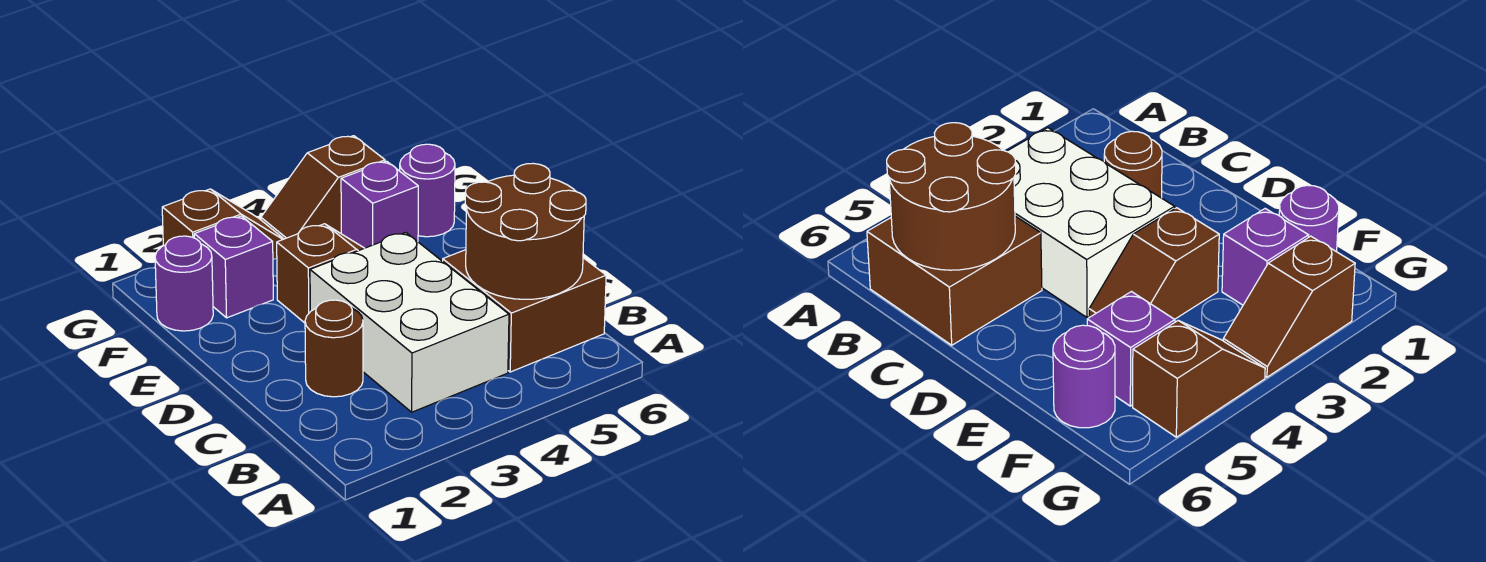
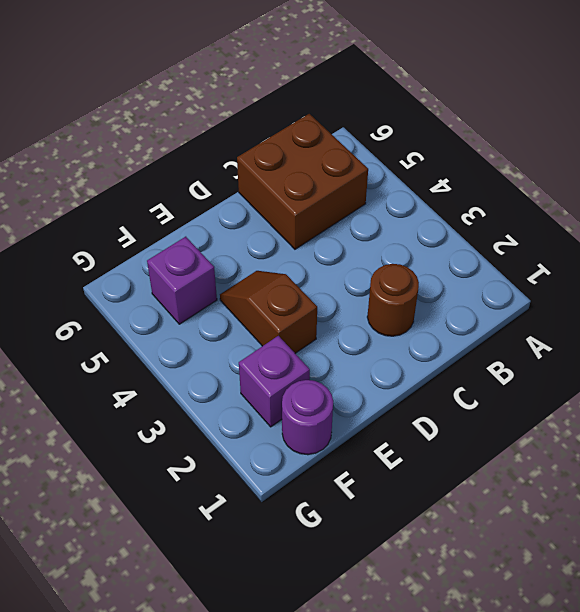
none -> white 2x3 brick [310,233,509,412]
none -> purple 1x1 round brick [400,144,455,237]

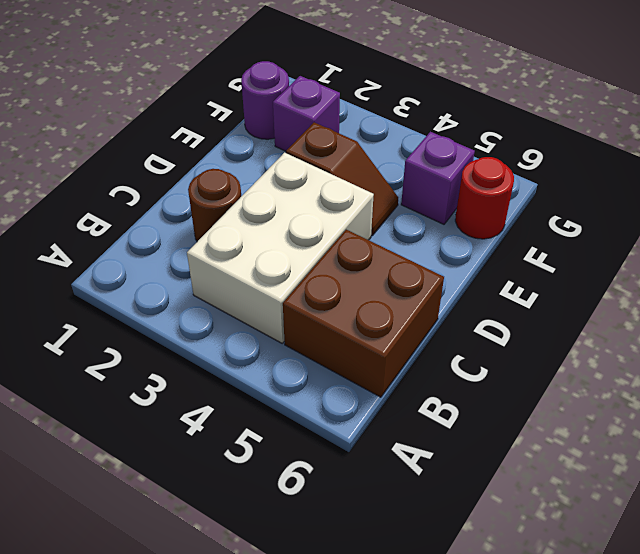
red 1x1 round brick [455,157,514,239] -> purple 1x1 round brick [400,144,455,237]
none -> brown 1x2 slope [162,189,283,259]
none -> brown 1x2 slope [261,136,385,239]

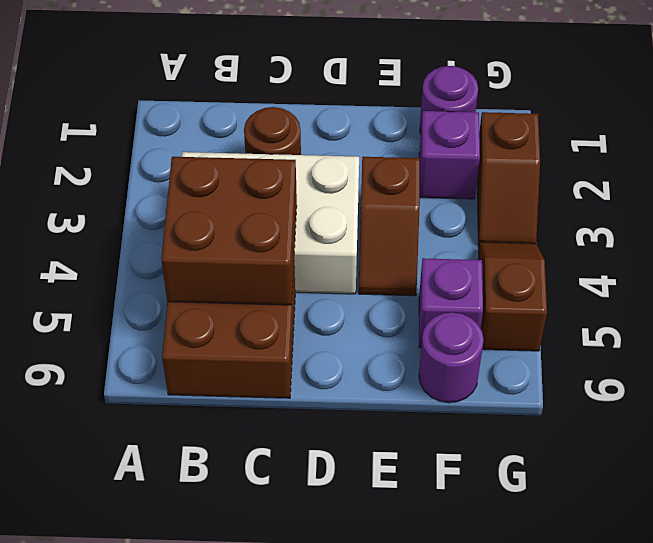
brown 2x2 brick [161,157,297,305] -> brown 2x2 round brick [465,163,586,299]

